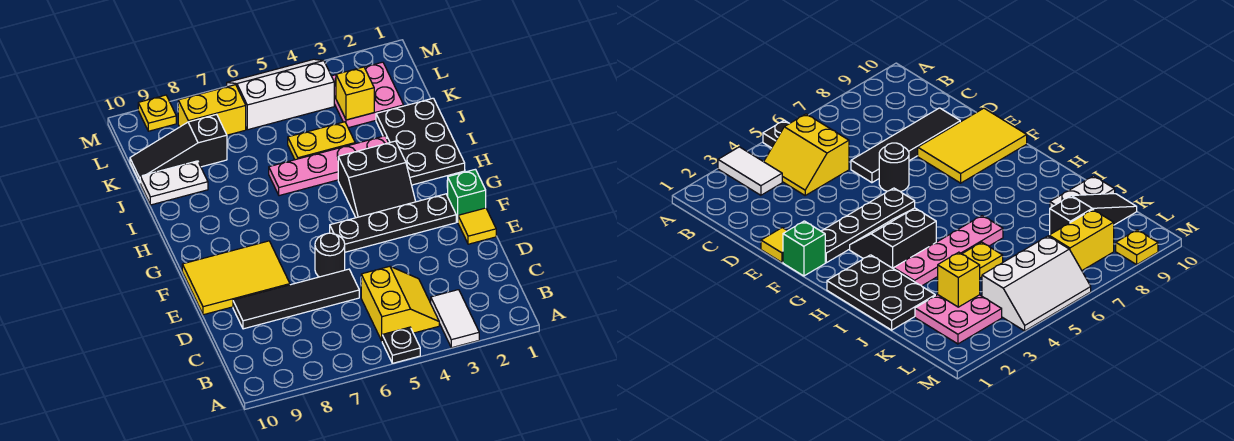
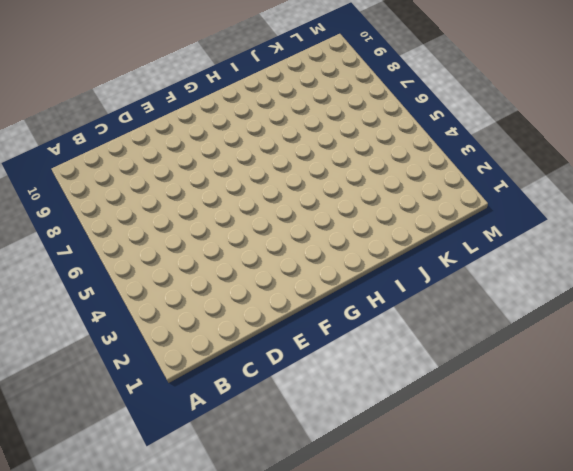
none -> white 1x2 tile [431,290,479,348]
none -> black 1x1 plate [382,327,420,363]
none -> yellow 2x2 slope [361,266,439,341]

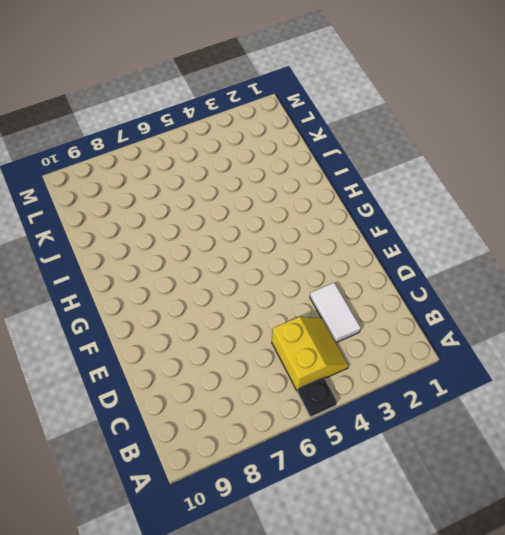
white 1x2 tile [310,283,361,343] -> white 1x2 tile moved to [431,290,479,348]
none -> black 1x4 tile [233,269,359,329]
none -> yellow 1x1 tile [458,208,496,244]
none -> black 1x1 round brick [315,233,345,277]

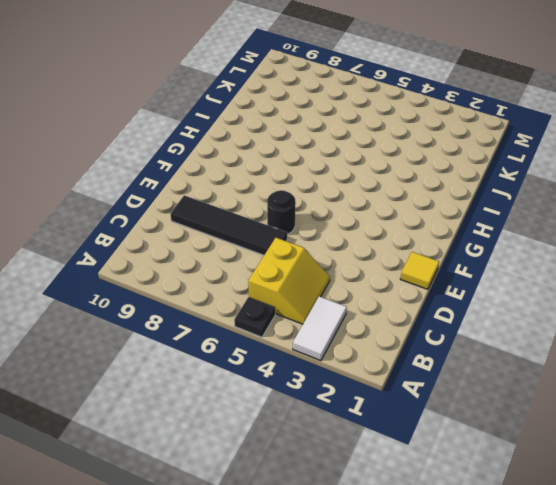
none -> yellow 2x3 tile [182,241,290,315]
none -> green 1x1 brick [448,169,486,222]
none -> black 1x4 plate [330,194,456,252]

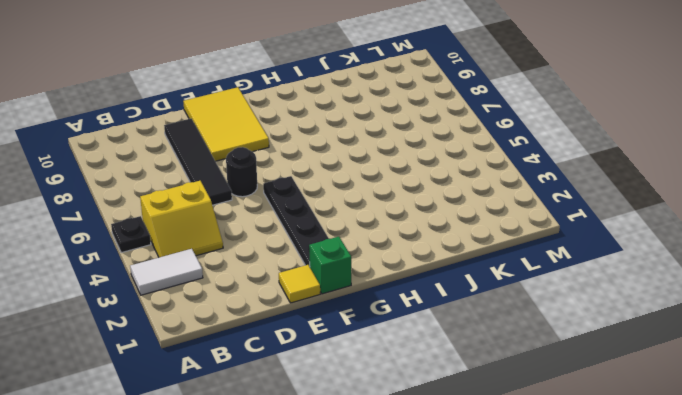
none -> black 2x2 slope [338,141,416,218]
none -> black 2x3 plate [376,98,465,185]
none -> pink 1x4 plate [269,136,388,196]

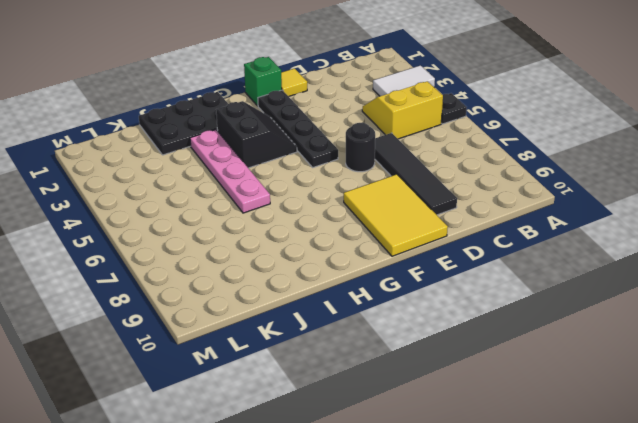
none -> yellow 1x2 plate [288,122,355,160]
none -> white 1x2 plate [140,161,208,205]
none -> pink 2x2 plate [332,62,404,128]

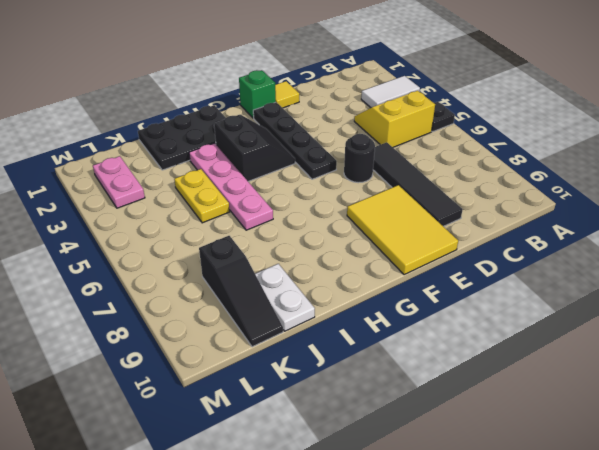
pink 1x2 plate [93,156,145,208] -> pink 2x2 plate [332,62,404,128]
none -> white 2x3 slope [227,59,334,130]
none -> yellow 1x2 brick [178,85,246,135]
none -> yellow 1x1 plate [138,95,176,131]

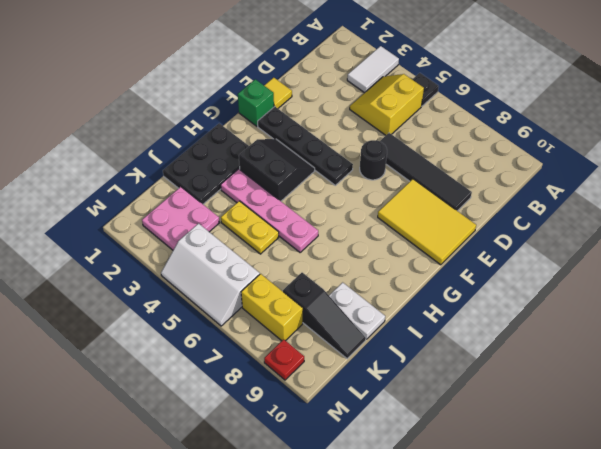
red 1x1 plate [264,339,304,380] -> yellow 1x1 plate [138,95,176,131]
none -> yellow 1x1 brick [336,67,374,120]

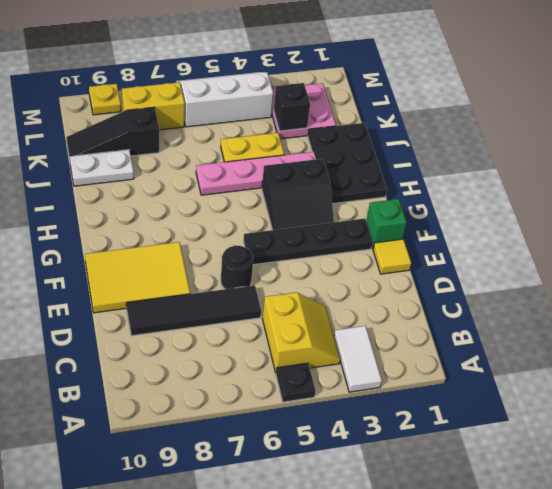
black 1x1 brick [274,83,310,131] -> yellow 1x1 brick [336,67,374,120]

